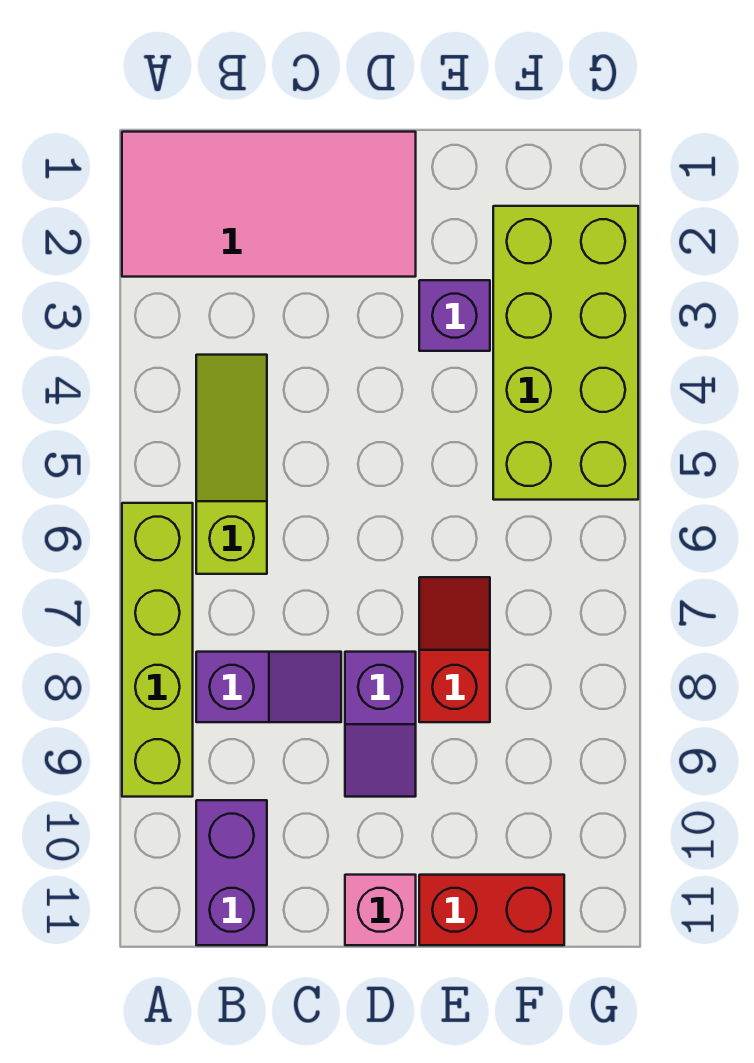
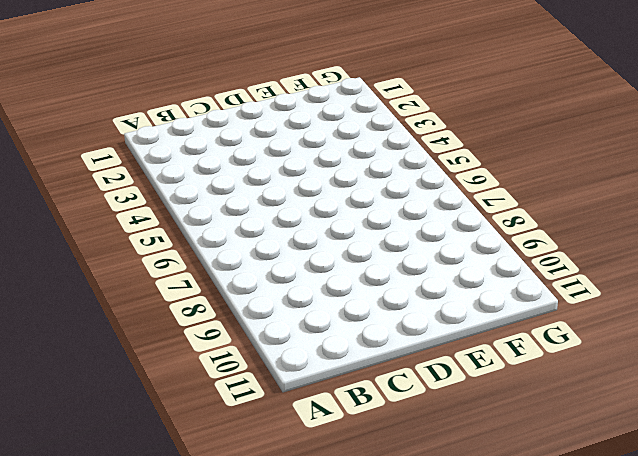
none -> pink 2x4 tile [122,132,416,277]
none -> lime 1x4 brick [122,503,193,797]

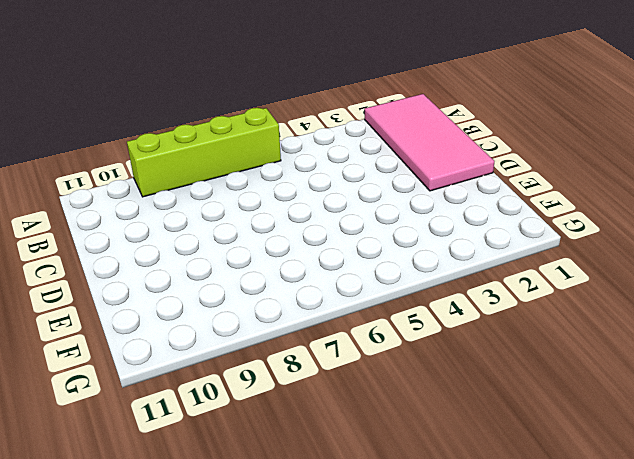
none -> lime 1x3 slope [196,355,267,574]
none -> purple 1x2 slope [196,652,341,722]

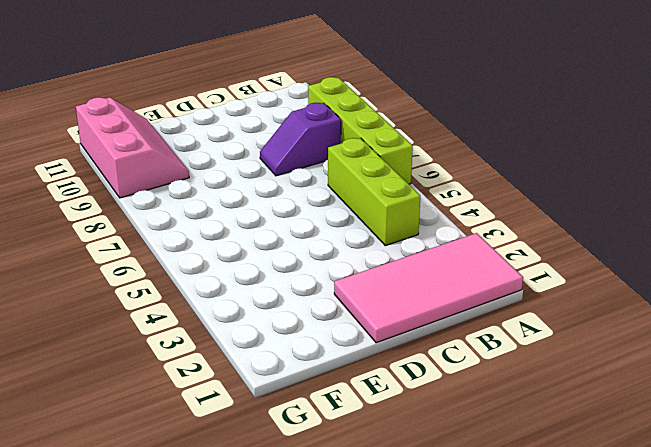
lime 1x3 brick [328,138,420,246] -> lime 1x3 slope [196,355,267,574]
pink 2x3 slope [76,97,189,198] -> red 1x2 brick [419,875,564,945]
none -> purple 1x2 brick [196,800,267,945]
none -> purple 1x2 slope [345,652,416,797]

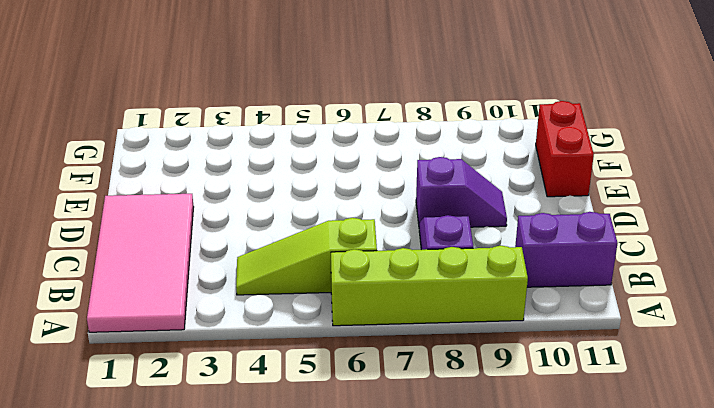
none -> pink 1x1 brick [345,875,416,945]
none -> purple 1x1 brick [419,280,490,351]

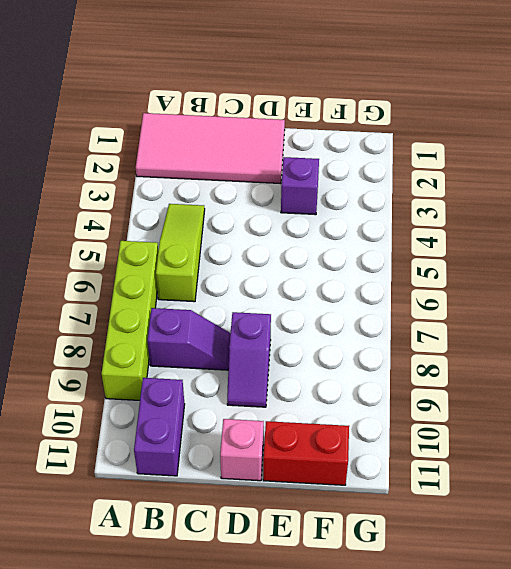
none -> red 1x2 slope [419,577,490,722]
none -> lime 2x4 brick [493,206,638,500]

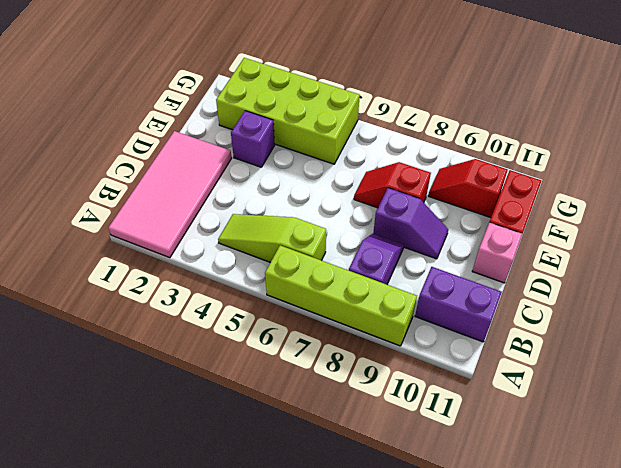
red 1x2 slope [429,159,508,218] -> none

